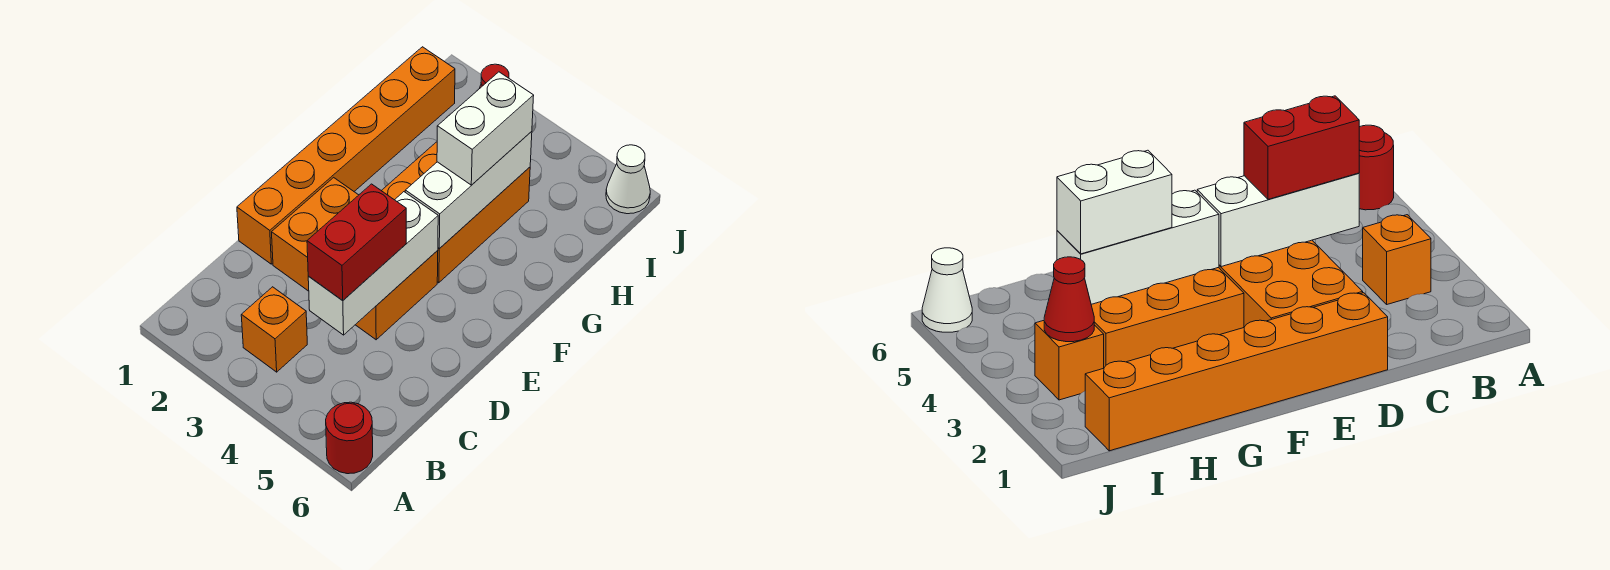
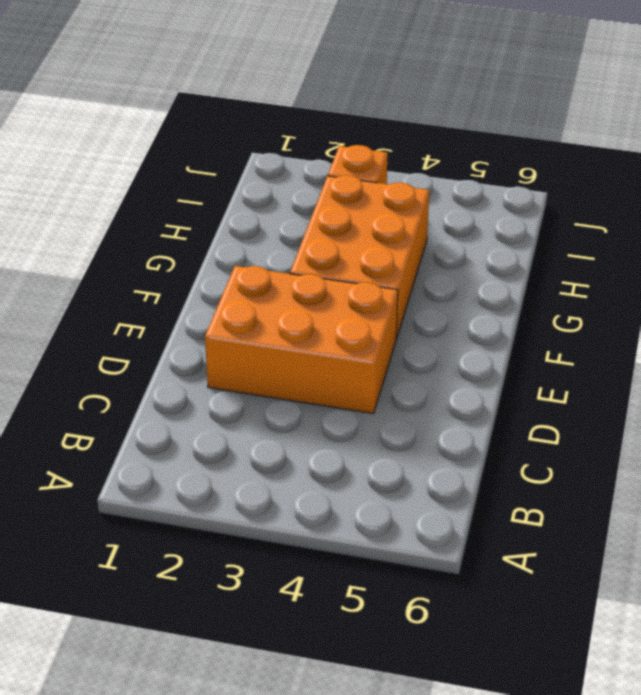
none -> red 1x1 round brick [326,402,373,474]
none -> orange 1x1 brick [241,287,307,372]
none -> orange 1x6 brick [237,47,455,264]

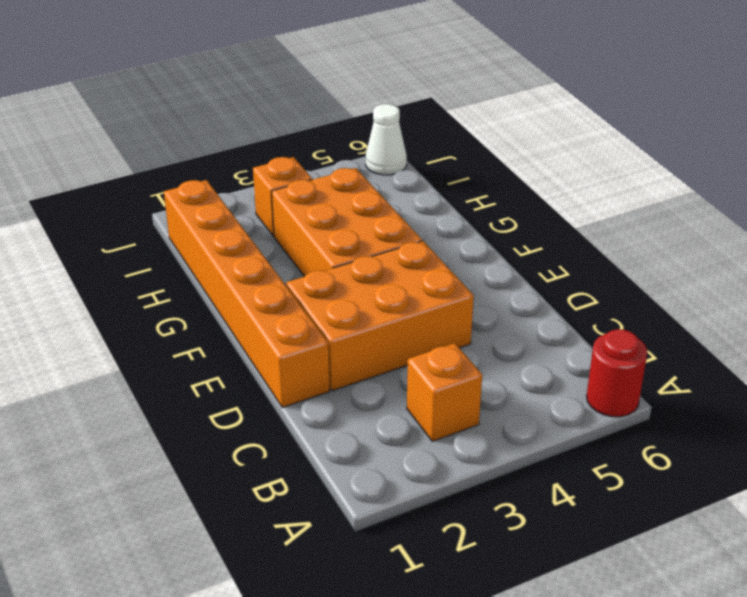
none -> white 1x3 brick [308,192,438,335]
none -> white 1x3 brick [405,131,532,249]
none -> red 1x1 cone [1044,257,1094,342]

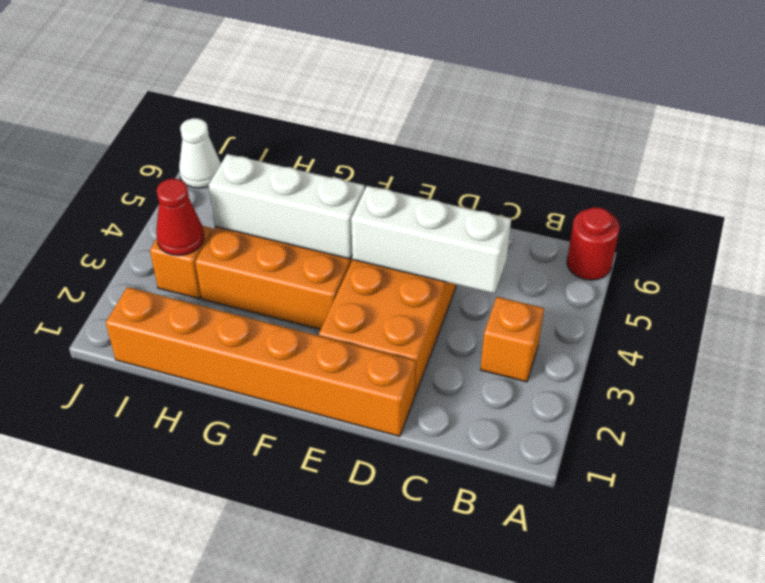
none -> red 1x2 brick [307,184,406,300]
none -> white 1x2 brick [437,72,534,185]

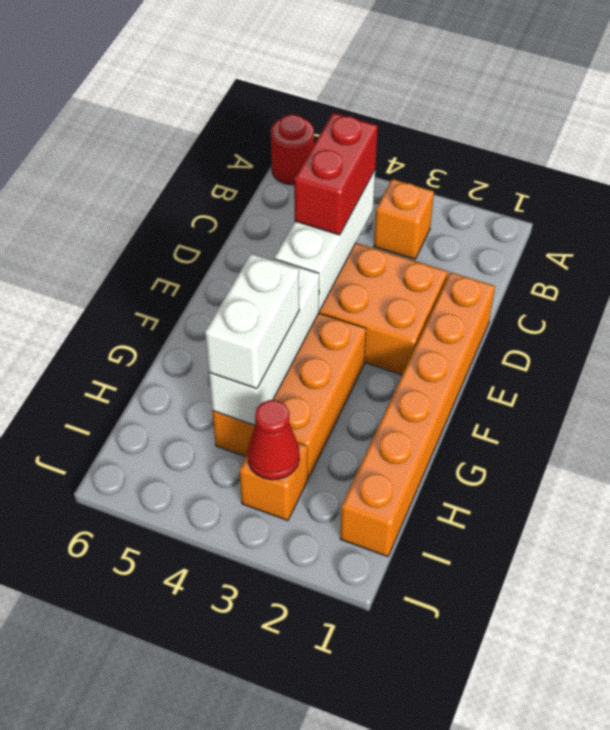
none -> white 1x1 cone [606,145,650,214]

